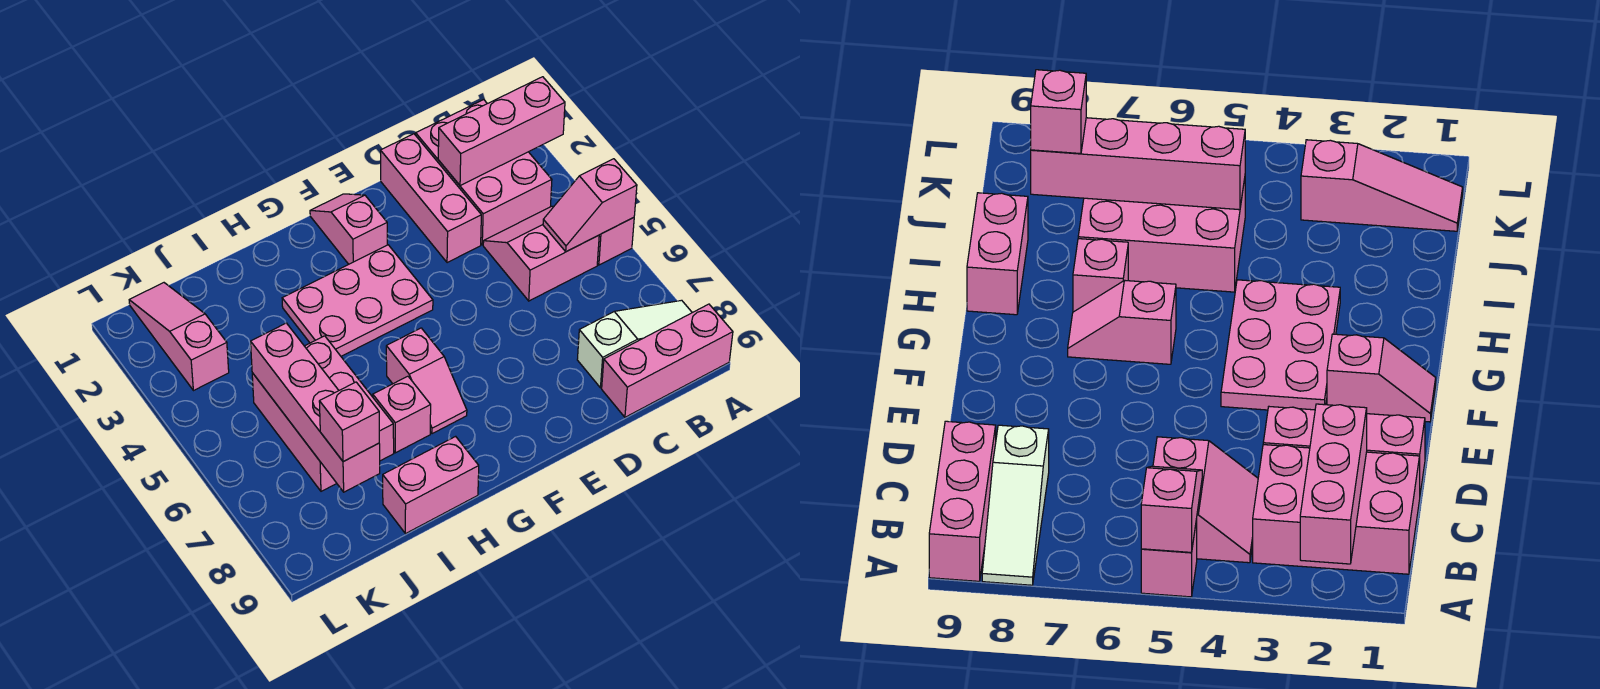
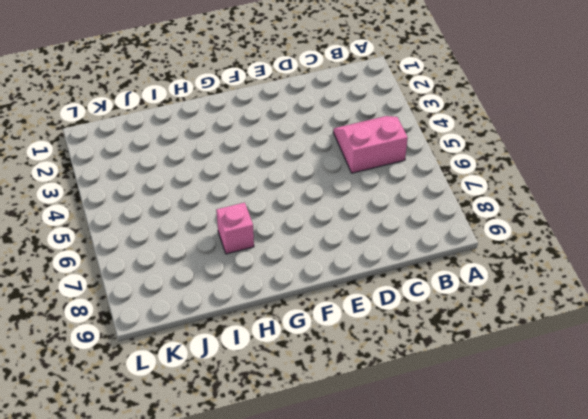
none -> pink 1x1 brick [597,218,634,265]
none -> white 1x3 slope [577,300,692,388]
none -> pink 1x3 brick [602,304,733,417]

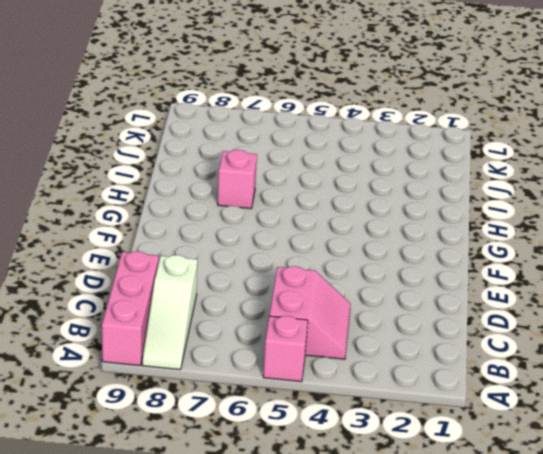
none -> pink 2x3 brick [416,100,552,245]
none -> pink 1x3 brick [381,134,481,263]
none -> pink 1x2 slope [310,194,387,264]

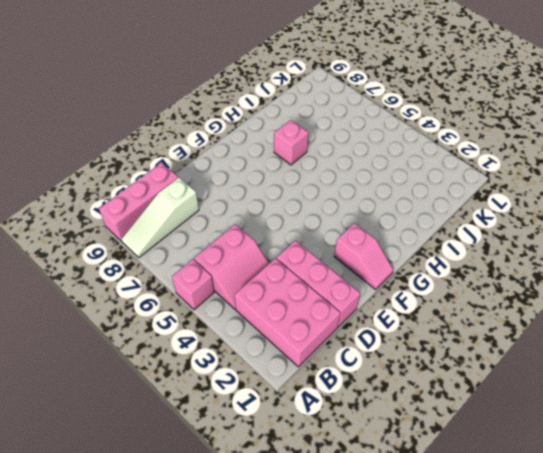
none -> pink 2x3 plate [282,245,433,356]
none -> pink 1x2 slope [386,328,467,434]
none -> pink 1x2 brick [383,436,479,534]

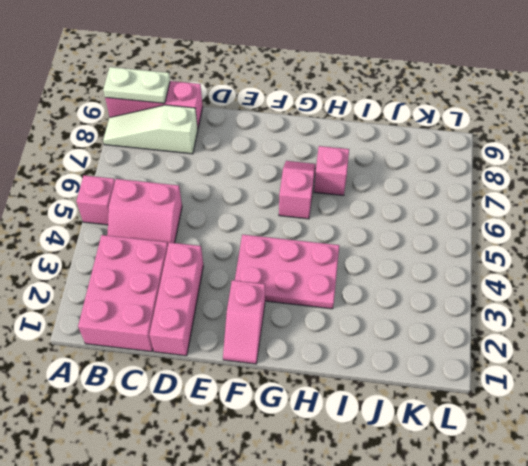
white 1x2 plate [103,67,170,103] -> none
none -> pink 1x2 brick [383,436,479,534]
none -> pink 2x3 brick [252,336,394,491]
none -> pink 1x3 slope [129,283,229,391]

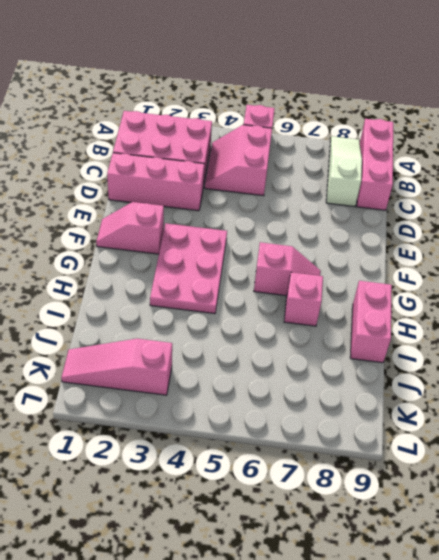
none -> pink 2x3 brick [252,336,394,491]
none -> pink 1x3 brick [438,77,565,186]
none -> pink 1x2 slope [543,159,637,252]

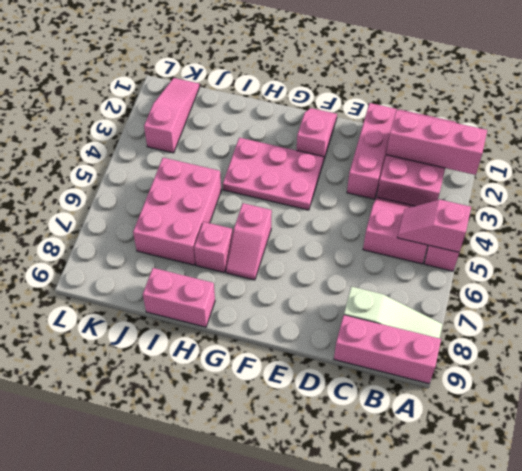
none -> pink 1x4 brick [251,323,380,492]
none -> pink 1x1 brick [319,382,379,462]

